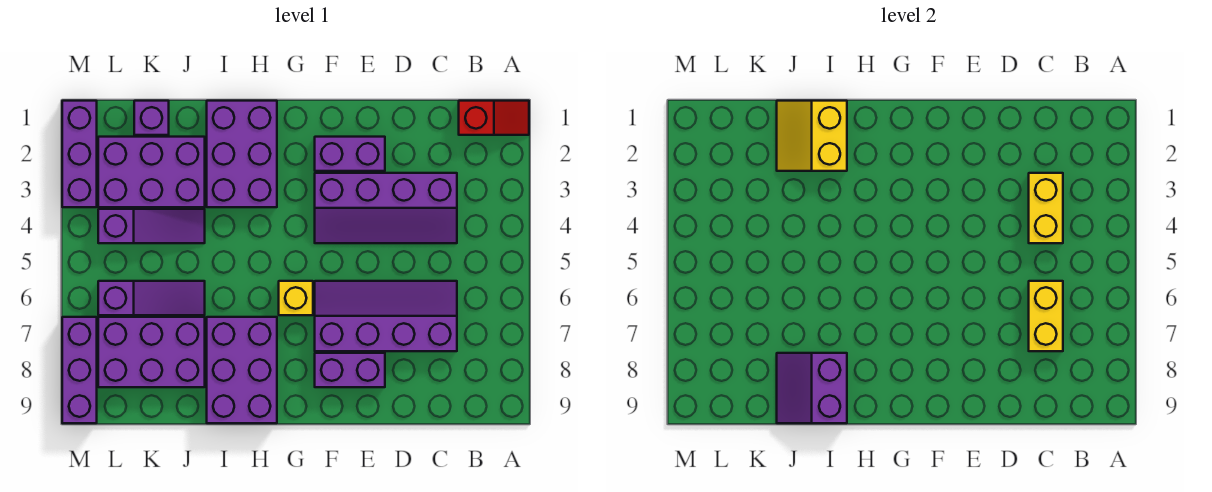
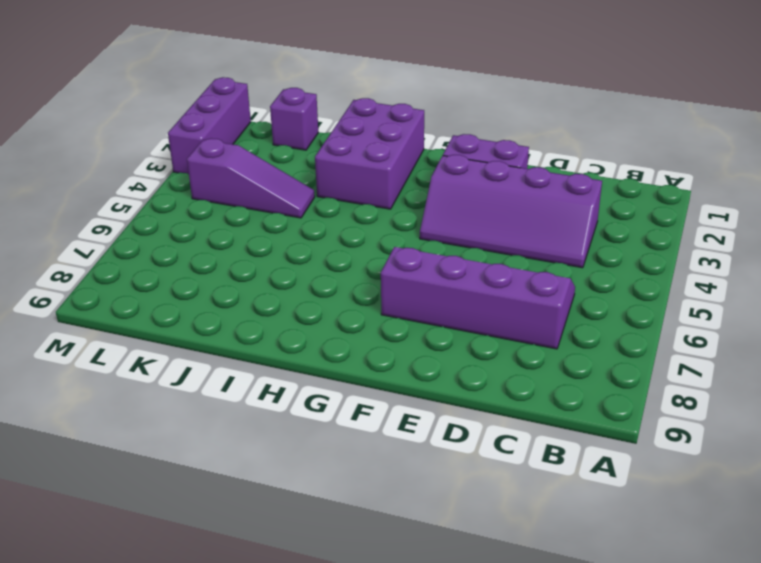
none -> red 1x2 slope [459,101,529,135]
none -> purple 1x2 brick [315,353,385,387]
none -> yellow 1x1 brick [279,281,313,315]

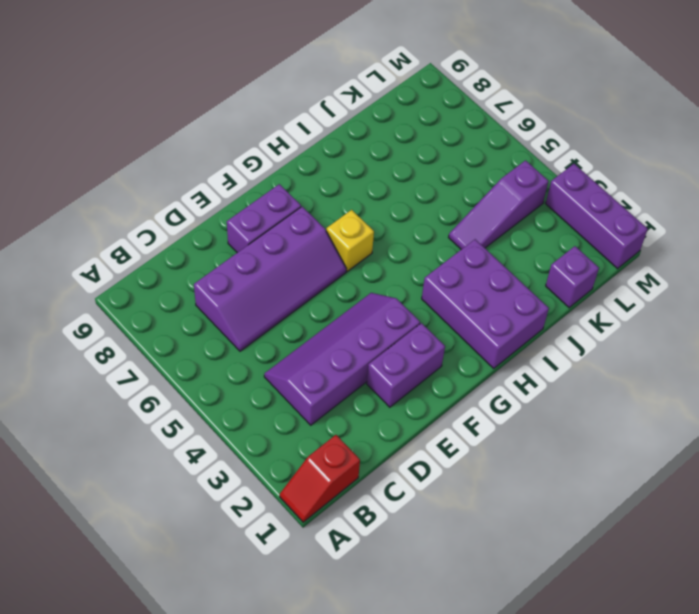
none -> purple 2x3 brick [207,317,277,423]
none -> purple 2x3 brick [98,137,205,207]
none -> purple 1x3 slope [98,281,205,315]

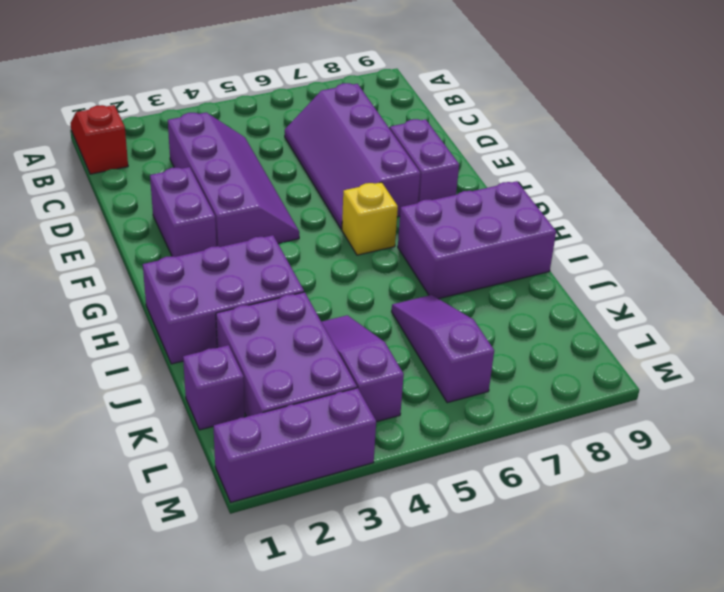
none -> purple 2x3 brick [98,317,205,387]
none -> purple 1x3 brick [62,317,97,423]
none -> yellow 1x2 brick [1029,173,1063,243]

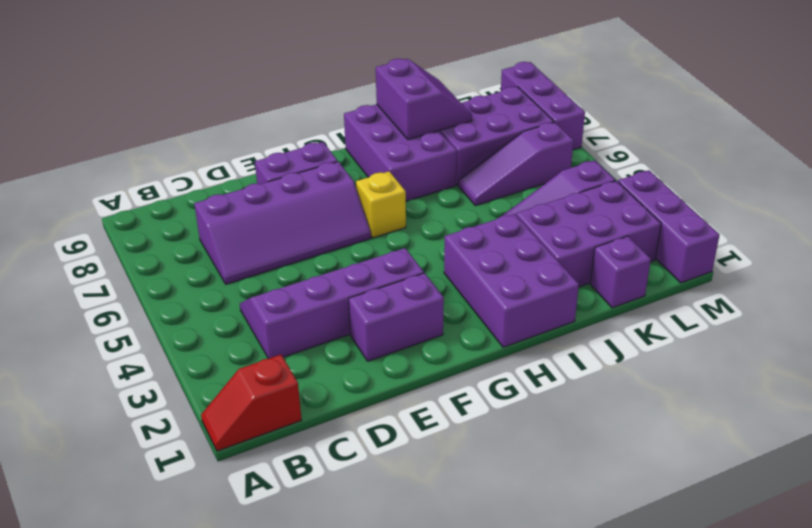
none -> yellow 1x2 brick [1029,173,1063,243]
none -> yellow 1x2 brick [1029,281,1063,351]
none -> yellow 2x2 slope [777,101,847,171]

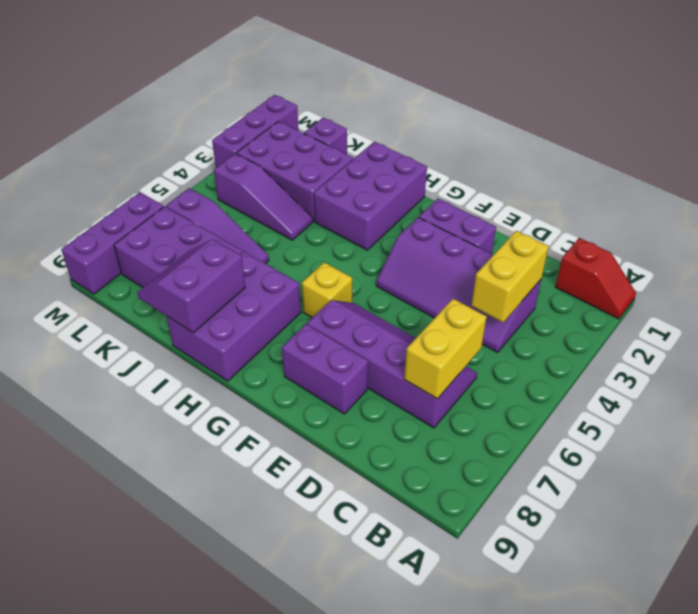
none -> yellow 2x2 slope [777,101,847,171]

